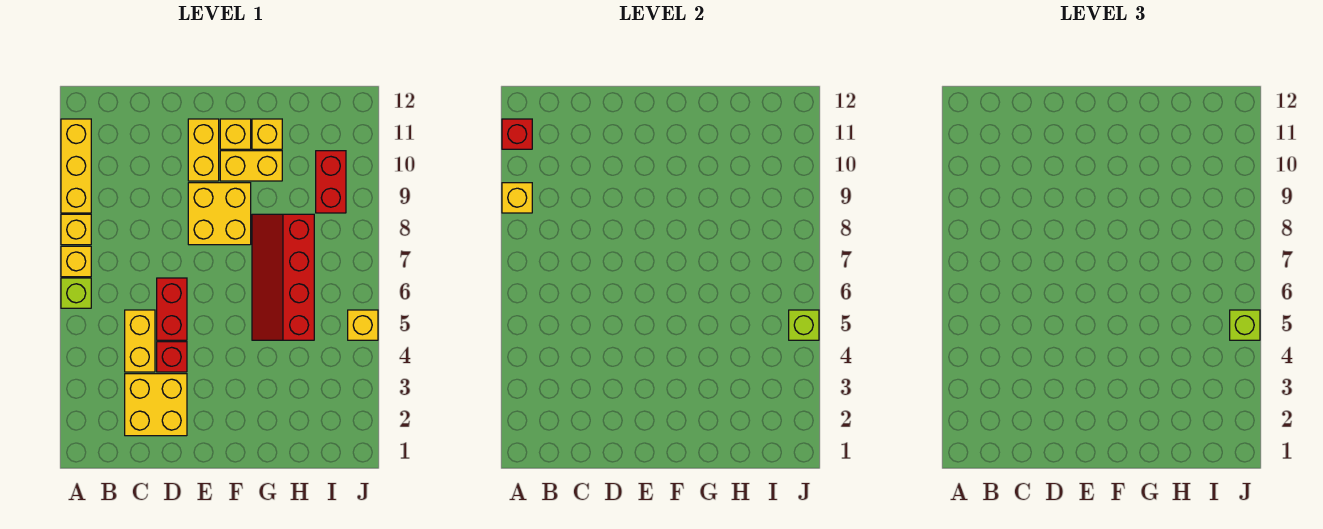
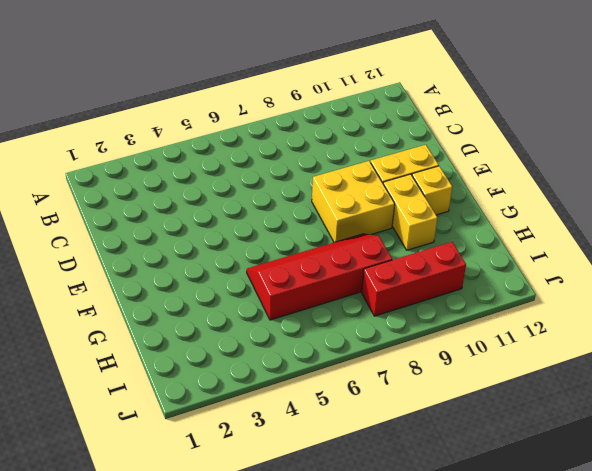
red 1x3 brick [362,242,466,316] -> red 1x2 brick [316,151,346,213]
none -> lime 1x1 brick [61,278,91,308]
none -> yellow 1x1 brick [61,246,91,277]
none -> yellow 1x1 brick [61,214,91,245]

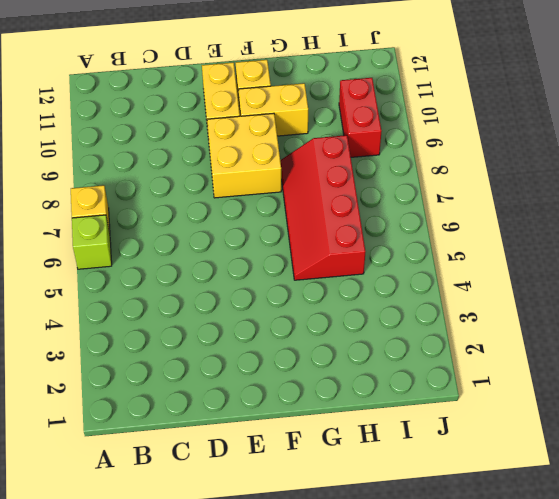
none -> yellow 1x1 brick [61,214,91,245]
none -> yellow 1x3 brick [61,119,91,213]
none -> yellow 2x2 brick [125,374,187,436]

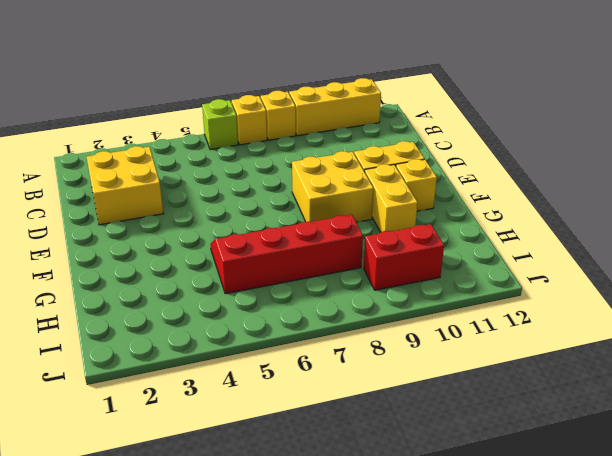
none -> yellow 1x2 brick [125,310,155,372]
none -> red 1x1 brick [157,342,187,372]
none -> red 1x2 brick [157,278,187,340]

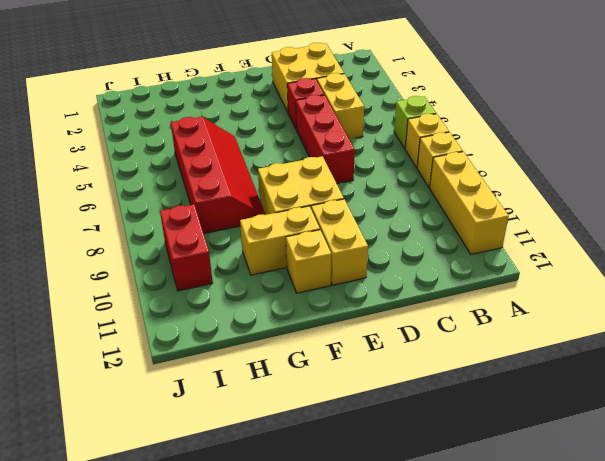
red 1x3 brick [296,95,355,184] -> red 1x2 brick [157,278,187,340]
none -> yellow 1x1 brick [252,119,282,149]
none -> yellow 1x1 brick [348,310,378,340]
none -> yellow 1x1 brick [502,183,532,213]

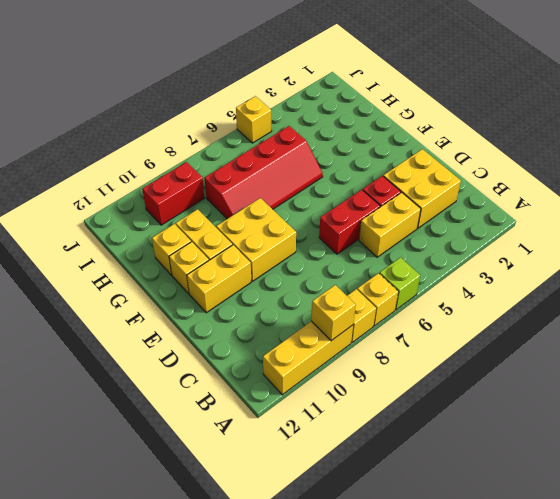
none -> red 1x1 brick [502,119,532,149]
none -> lime 1x1 brick [789,310,819,340]
none -> lime 1x1 brick [1230,310,1260,340]

